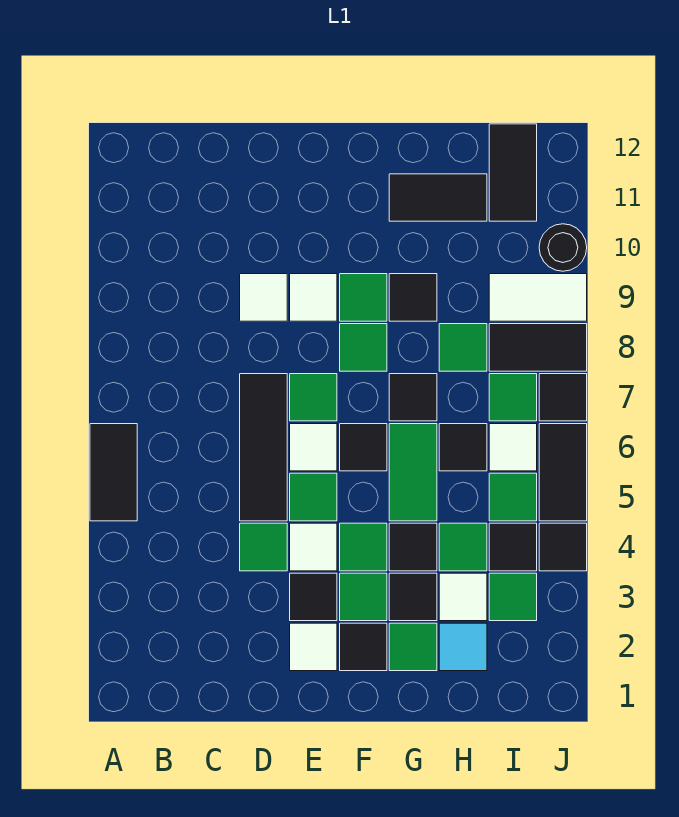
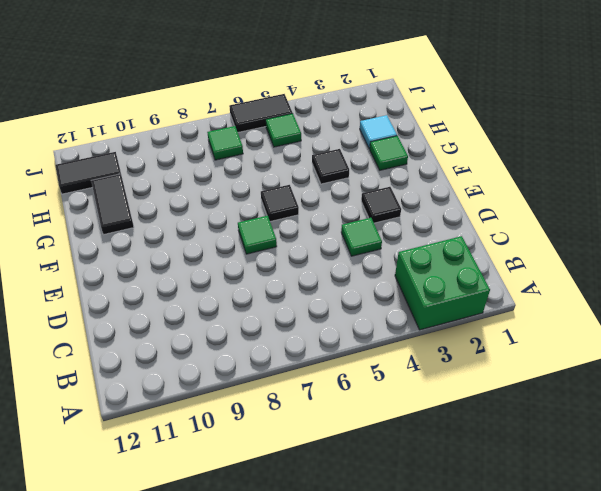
green 2x2 brick [395,236,490,330] -> none
none -> black 1x2 tile [90,424,137,521]
none -> black 1x3 tile [240,374,287,521]
none -> white 1x1 tile [240,274,287,321]
none -> white 1x1 tile [290,623,337,671]

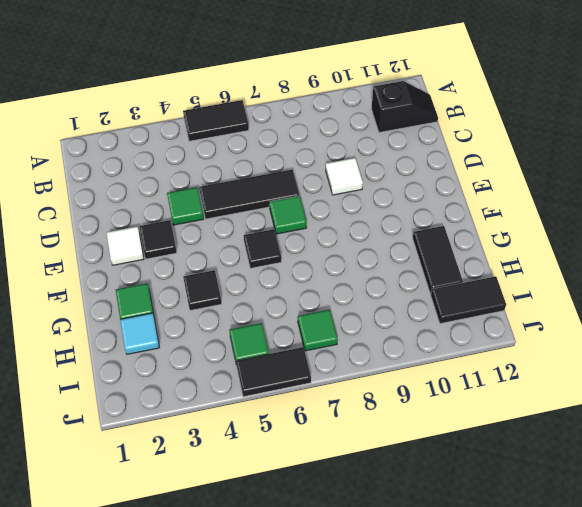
black 1x2 slope [371,81,438,132] -> none
none -> white 1x1 tile [290,523,337,571]
none -> green 1x1 tile [290,473,337,521]
none -> white 1x1 tile [290,424,337,471]
none -> white 1x1 tile [290,274,337,321]

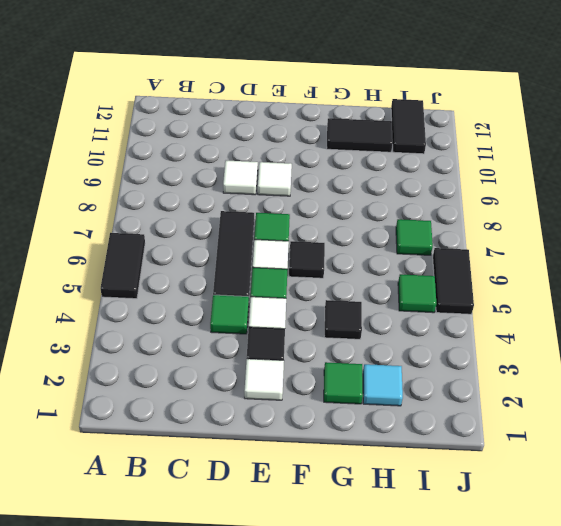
none -> black 1x1 tile [340,623,387,671]
none -> green 1x1 tile [340,573,387,621]
none -> green 1x1 tile [340,523,387,571]
none -> green 1x1 tile [340,324,387,371]

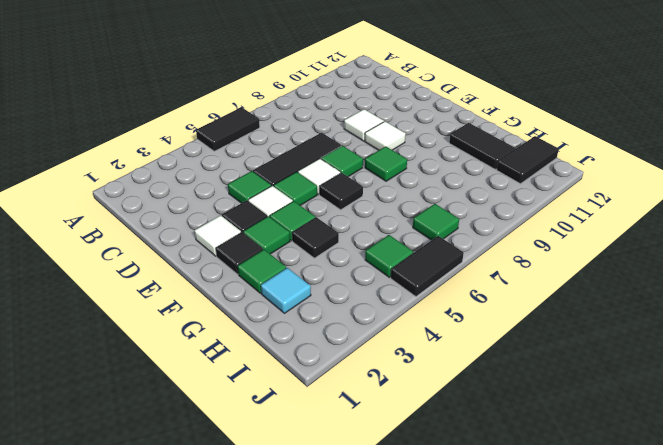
none -> green 1x1 tile [340,274,387,321]
none -> black 1x1 tile [389,573,437,621]
none -> green 1x2 tile [389,424,437,521]
none -> black 1x1 tile [389,374,437,421]

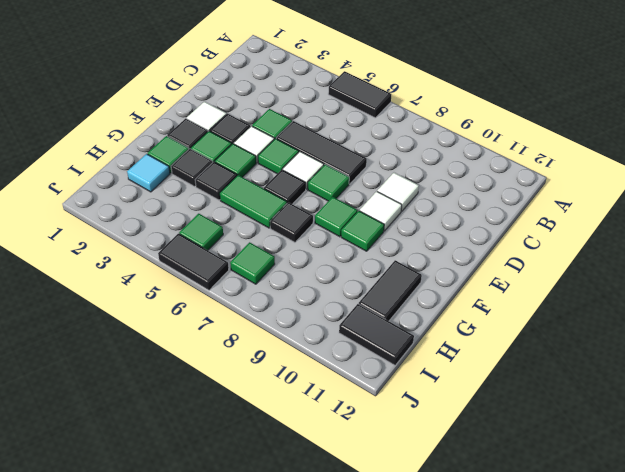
none -> black 1x1 tile [389,274,437,321]
none -> white 1x1 tile [439,573,487,621]
none -> green 1x1 tile [439,523,487,571]
none -> black 1x1 tile [439,424,487,471]

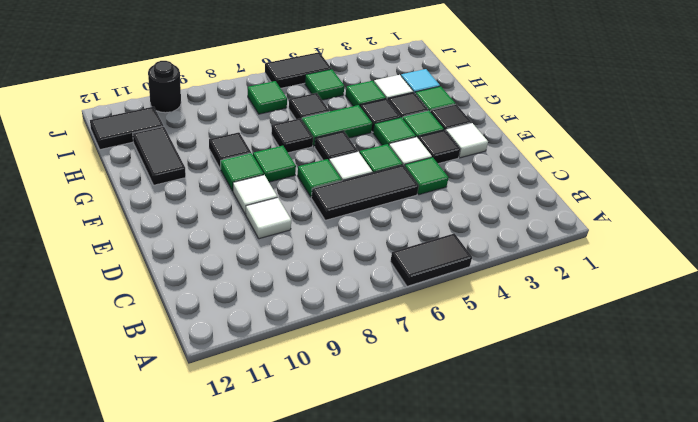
none -> green 1x1 tile [439,324,487,371]
none -> green 1x1 tile [489,573,537,621]
none -> black 1x1 tile [489,523,537,571]
none -> white 1x1 tile [489,424,537,471]

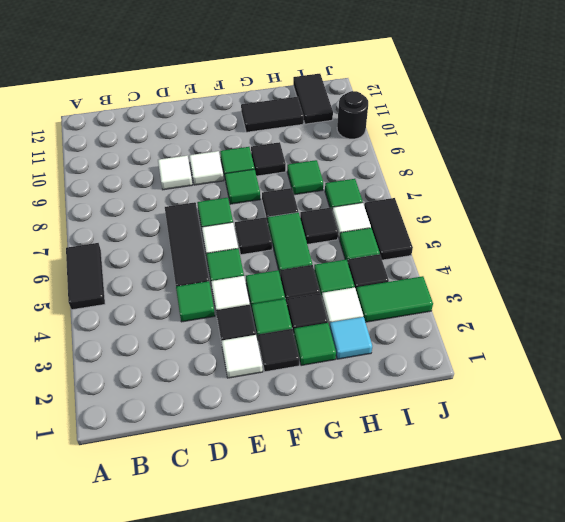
green 1x2 tile [356,276,433,322] -> green 1x1 tile [489,573,537,621]
none -> black 1x2 tile [489,324,587,371]
none -> white 1x2 tile [489,274,587,321]
none -> black 1x1 tile [539,523,587,571]
none -> black 1x1 tile [539,374,587,421]

